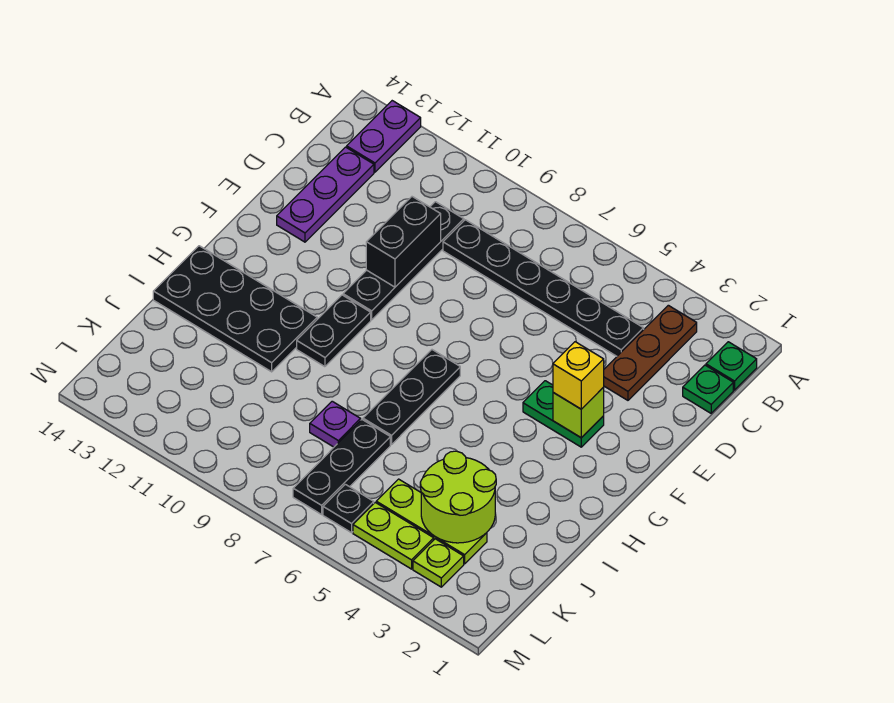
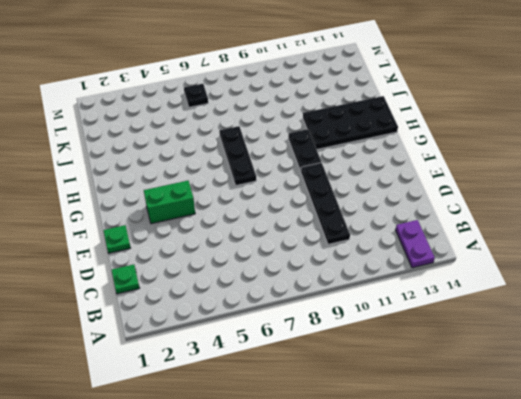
green 1x1 plate [103,225,131,253] -> green 1x1 plate moved to [706,342,757,390]
green 1x2 brick [144,181,195,224] -> green 1x2 plate [523,381,604,447]
none -> brown 1x3 plate [604,305,697,400]
none -> black 1x6 plate [443,220,644,356]
none -> purple 1x3 plate [277,147,374,242]

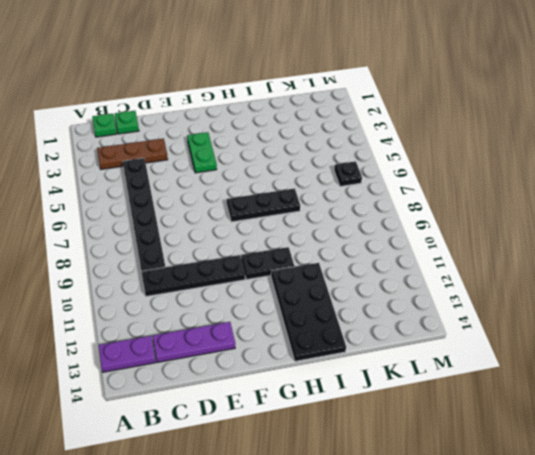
none -> black 1x3 plate [293,420,390,514]
none -> purple 1x1 plate [310,401,361,447]
none -> lime 1x3 plate [376,479,487,564]

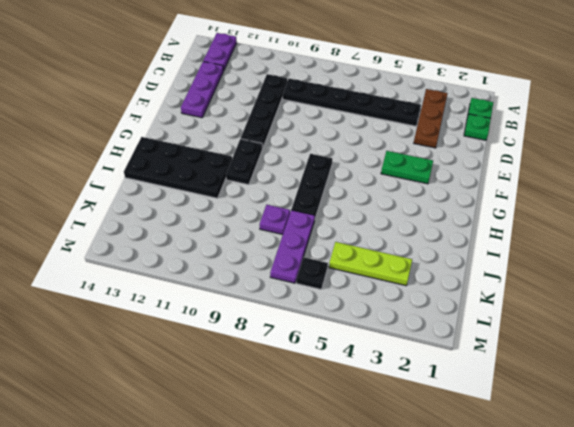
purple 1x3 plate [270,210,315,283] -> black 1x3 plate [293,420,390,514]
none -> lime 1x1 plate [413,539,464,587]
none -> lime 1x2 plate [353,502,434,569]
none -> black 1x2 brick [366,197,441,287]

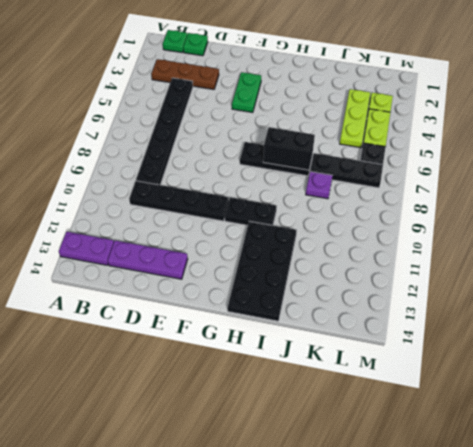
black 1x2 brick [263,127,315,170] -> black 1x2 brick moved to [366,197,441,287]
none -> lime 1x1 brick [553,388,604,438]
none -> lime 2x2 round brick [420,451,496,543]
none -> yellow 1x1 brick [553,342,604,409]

